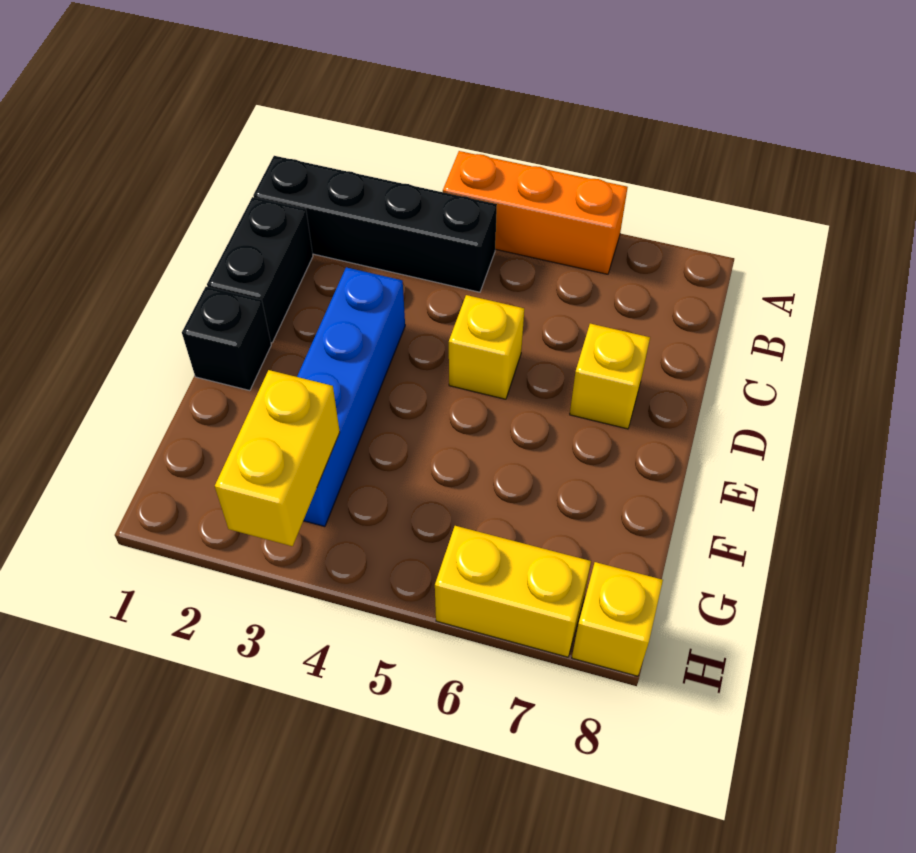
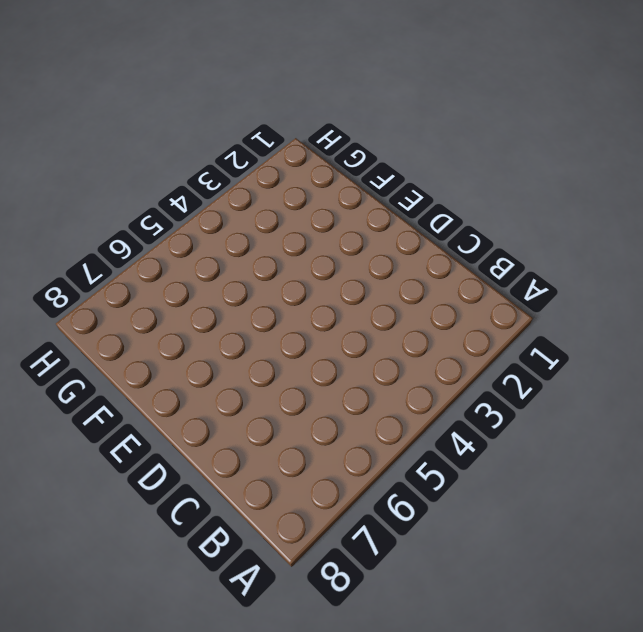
none -> orange 1x3 brick [443,151,628,274]
none -> black 1x4 brick [253,156,497,292]

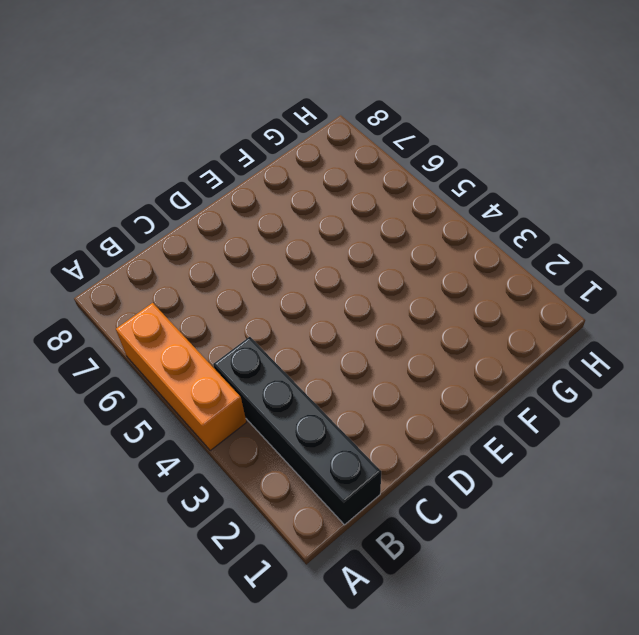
none -> black 1x2 brick [207,197,313,343]
none -> blue 1x4 brick [297,267,405,527]

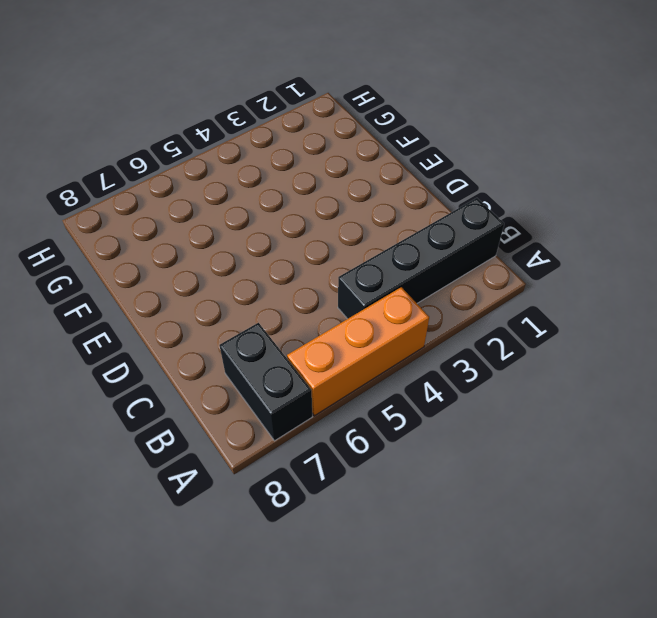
black 1x2 brick [219,323,312,441] -> black 1x2 brick moved to [207,197,313,343]
none -> blue 1x4 brick [297,267,405,527]
none -> yellow 1x1 brick [449,295,524,399]

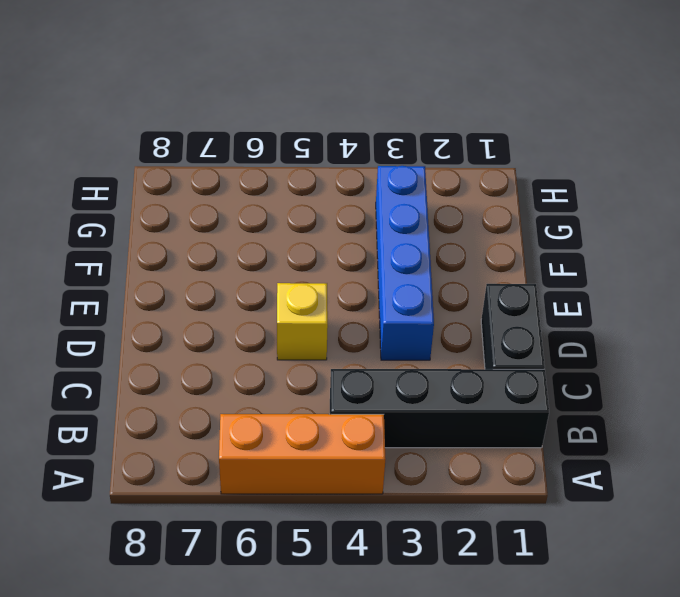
none -> yellow 1x1 brick [570,324,650,429]
none -> black 1x1 brick [182,287,271,391]

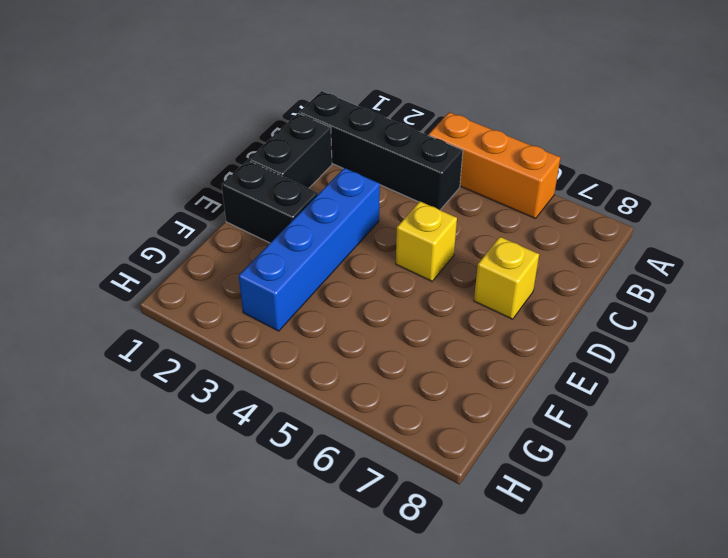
black 1x2 brick [222,160,318,243] -> black 1x1 brick [182,287,271,391]
none -> yellow 1x2 brick [435,526,591,657]
none -> yellow 1x1 brick [572,562,663,676]

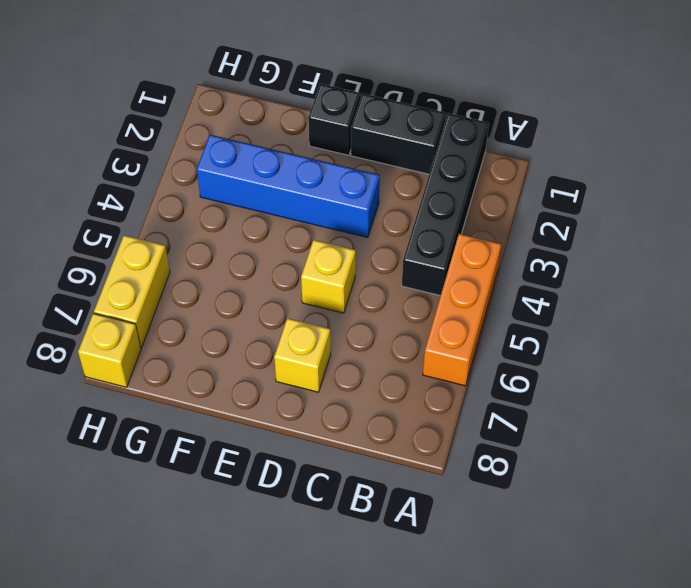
none -> yellow 1x2 brick [215,370,340,546]

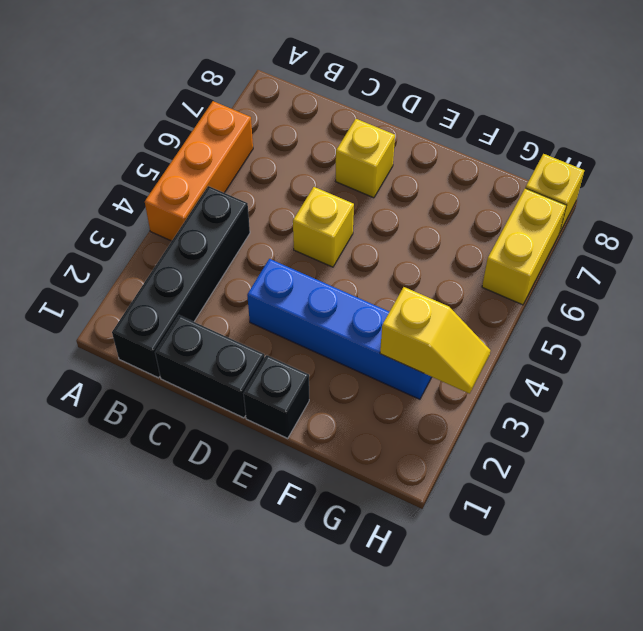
yellow 1x2 slope [380,287,490,394] -> yellow 1x2 brick [215,370,340,546]

